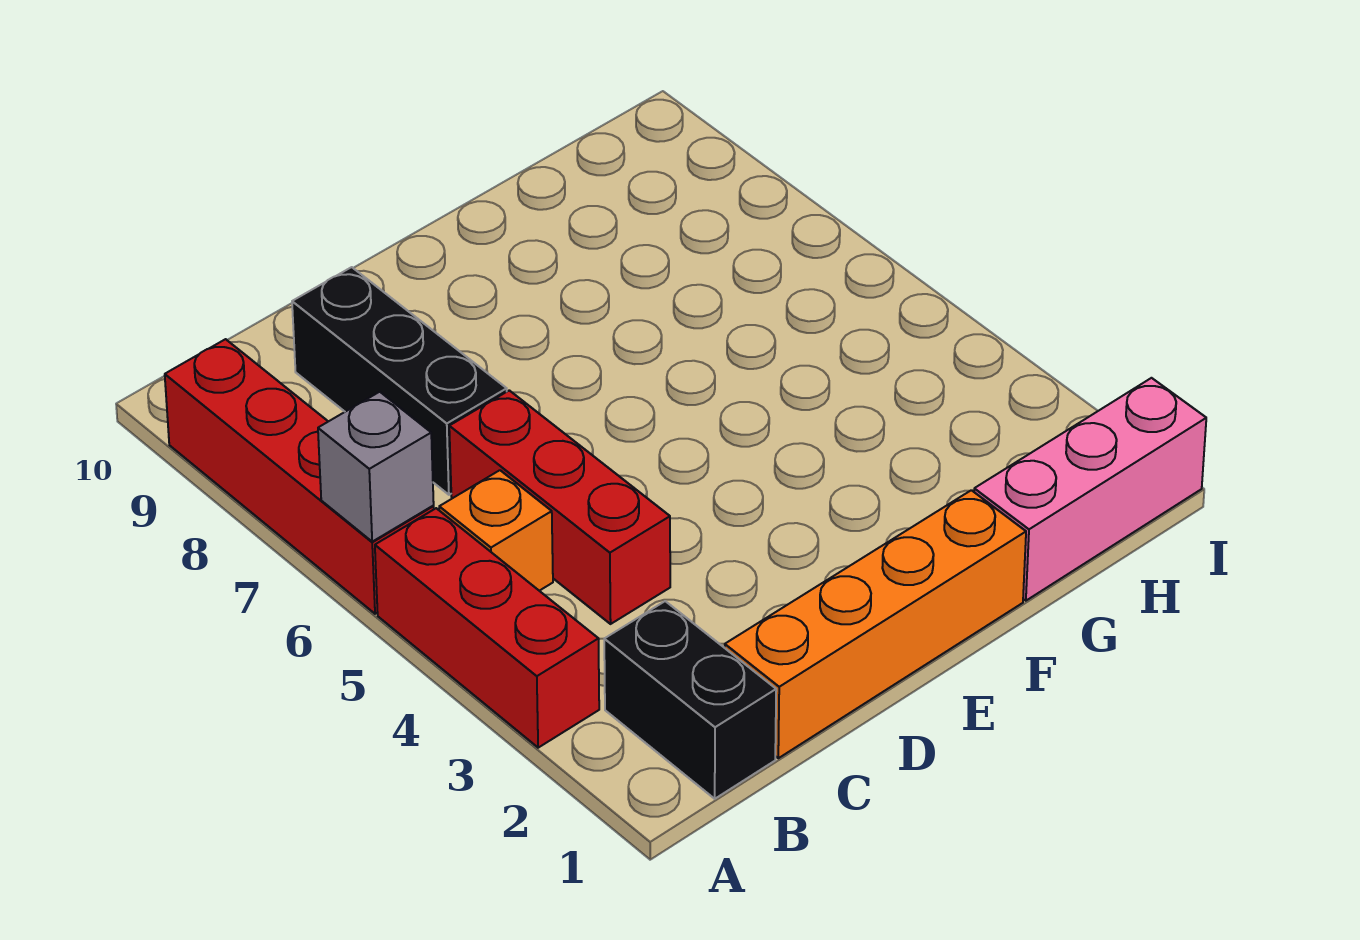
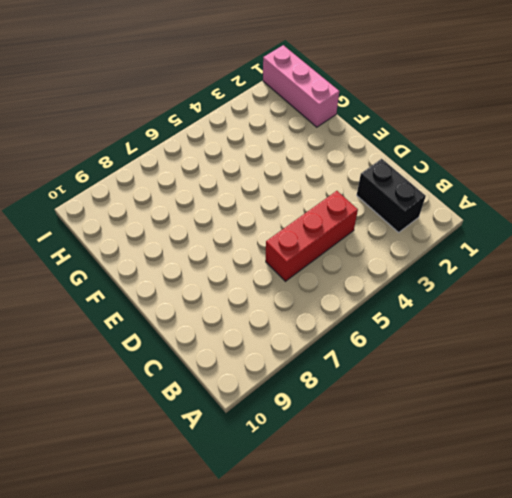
black 1x2 brick [357,159,426,232] -> black 1x2 brick turned to [604,601,776,799]
none -> red 1x3 brick [375,508,599,748]
none -> red 1x4 brick [165,339,434,614]

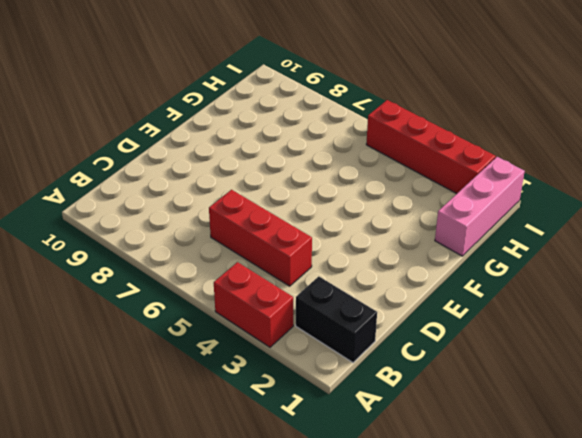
red 1x2 brick [214,262,293,347] -> red 1x3 brick [375,508,599,748]
red 1x4 brick [366,100,496,194] -> red 1x4 brick moved to [165,339,434,614]
none -> orange 1x1 brick [439,470,553,591]
none -> orange 1x4 brick [725,490,1026,758]

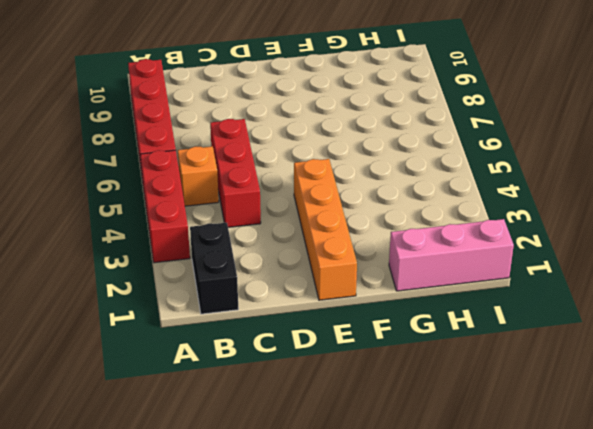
orange 1x4 brick [294,159,357,300] -> orange 1x4 brick turned to [725,490,1026,758]
none -> black 1x3 brick [292,267,507,495]
none -> grey 1x1 brick [318,392,434,542]

